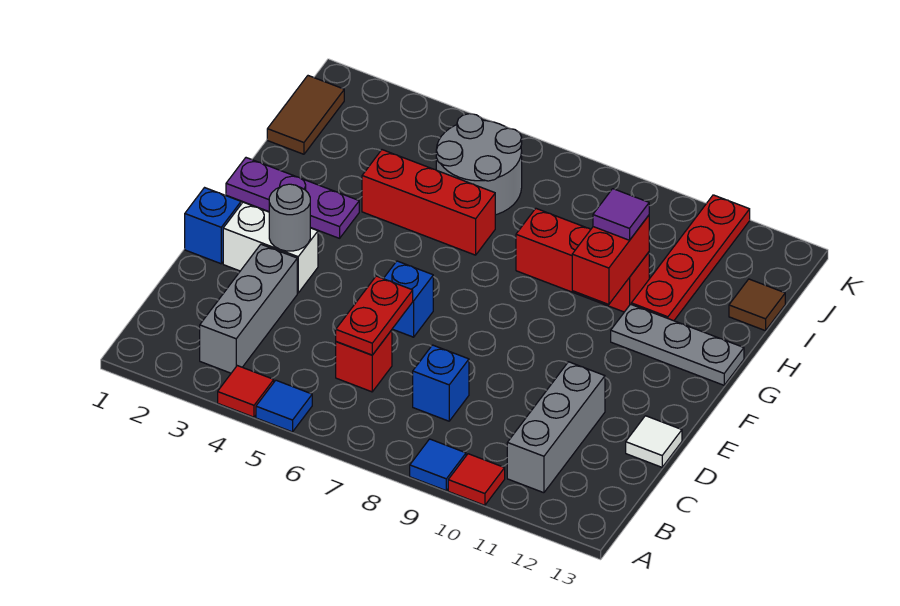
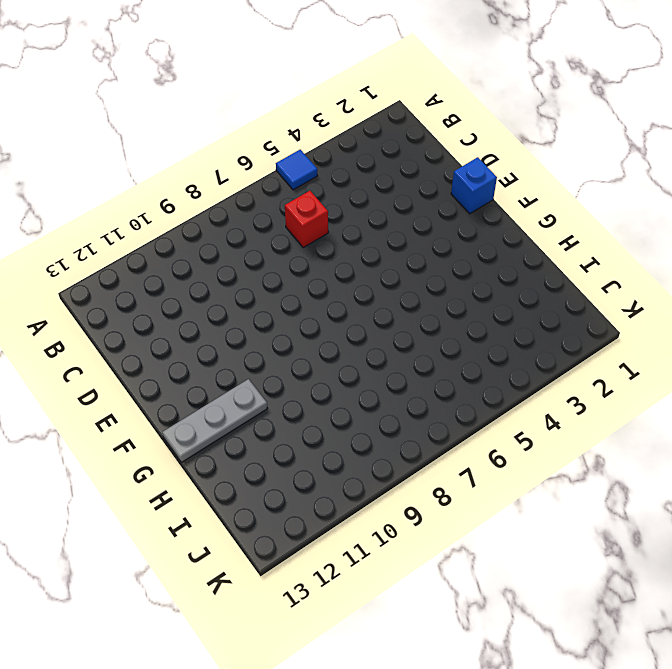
none -> red 1x1 tile [218,366,274,417]
none -> blue 1x1 tile [410,439,466,490]
none -> red 1x1 tile [448,454,505,505]

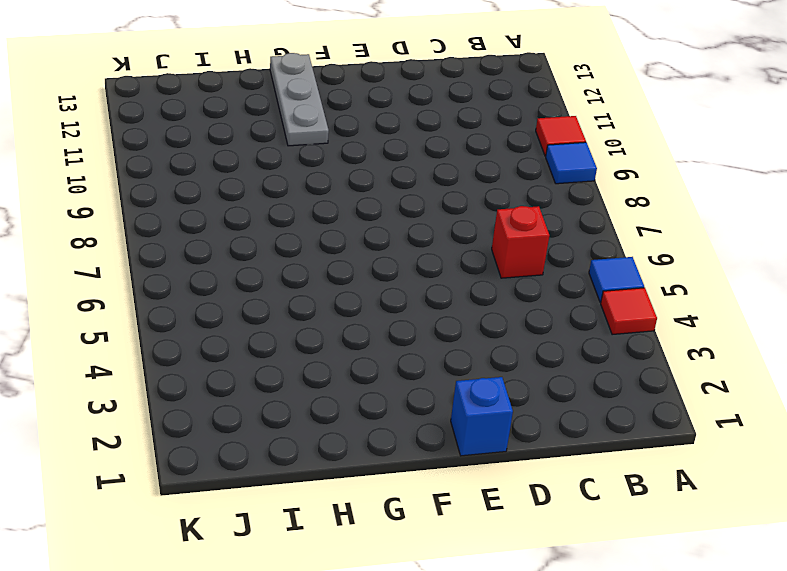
none -> grey 1x3 brick [200,244,297,373]
none -> grey 1x3 brick [507,362,605,493]
none -> blue 1x1 brick [413,345,469,421]

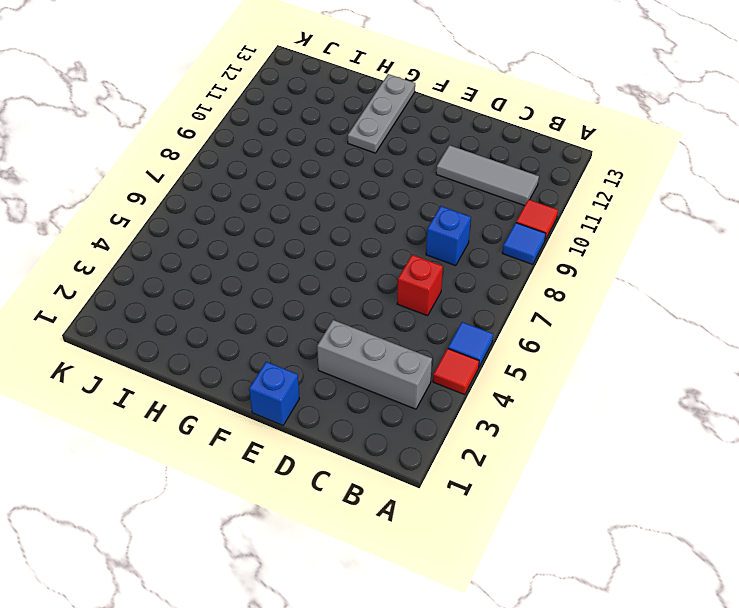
grey 1x3 tile [436,145,539,206] -> grey 1x3 brick [507,362,605,493]
none -> white 1x1 tile [626,416,682,467]
none -> white 1x2 brick [223,202,318,293]
none -> blue 1x1 brick [383,261,433,337]

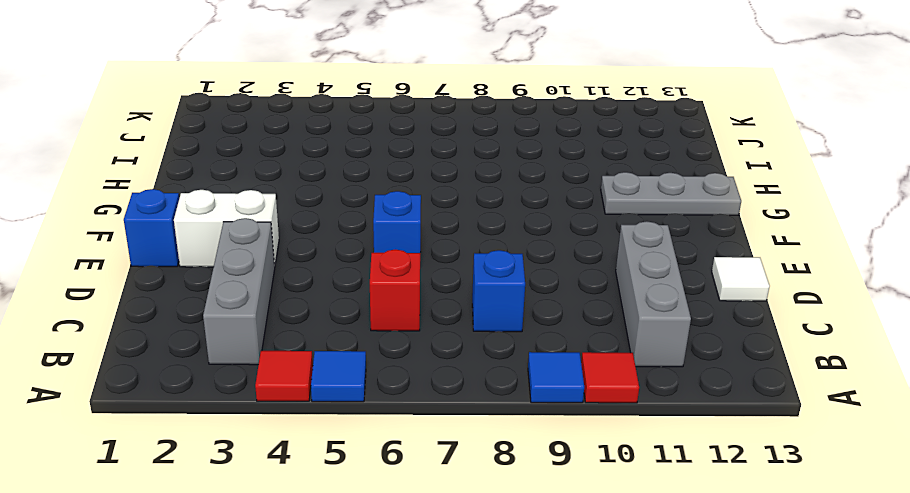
none -> purple 1x3 plate [226,158,359,238]
none -> red 1x3 brick [362,150,495,255]
none -> red 1x3 brick [516,209,649,312]

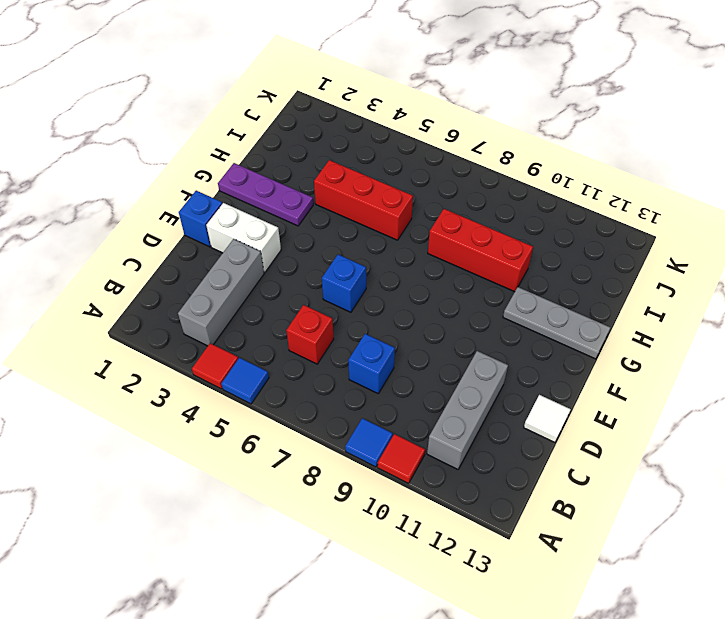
none -> red 1x4 plate [631,195,750,321]
none -> brown 1x2 tile [267,76,344,154]
none -> grey 2x2 round brick [436,114,522,215]

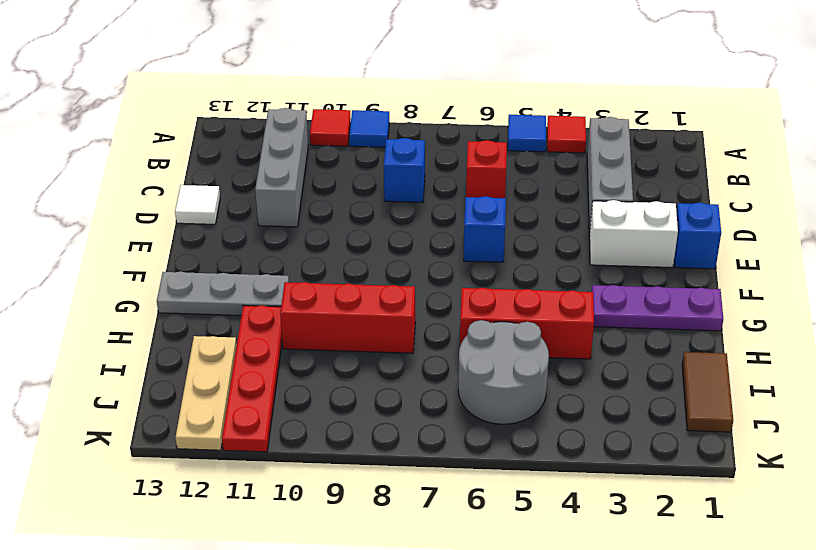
tan 1x3 plate [175,336,237,450] -> none
none -> brown 1x1 tile [729,279,785,331]
none -> red 1x2 plate [336,276,413,355]
none -> grey 1x1 round brick [269,184,310,251]

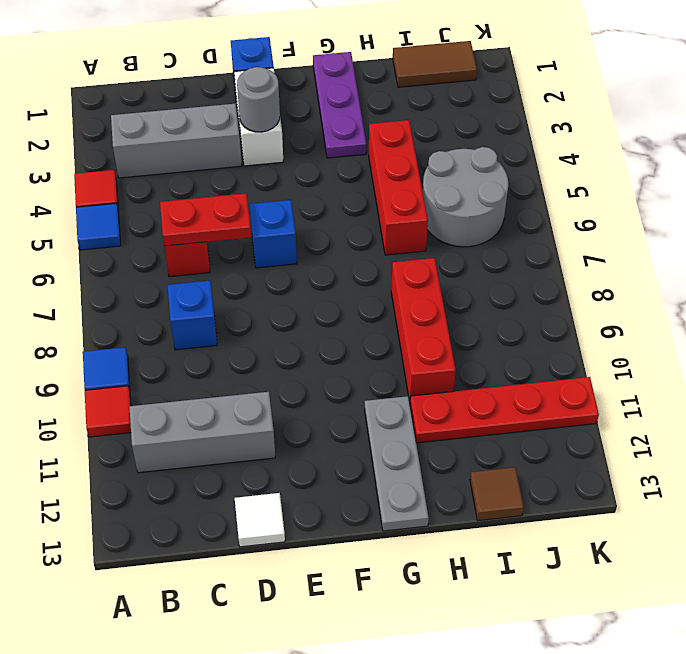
none -> red 1x2 brick [572,215,649,304]
none -> purple 1x1 tile [593,189,649,240]

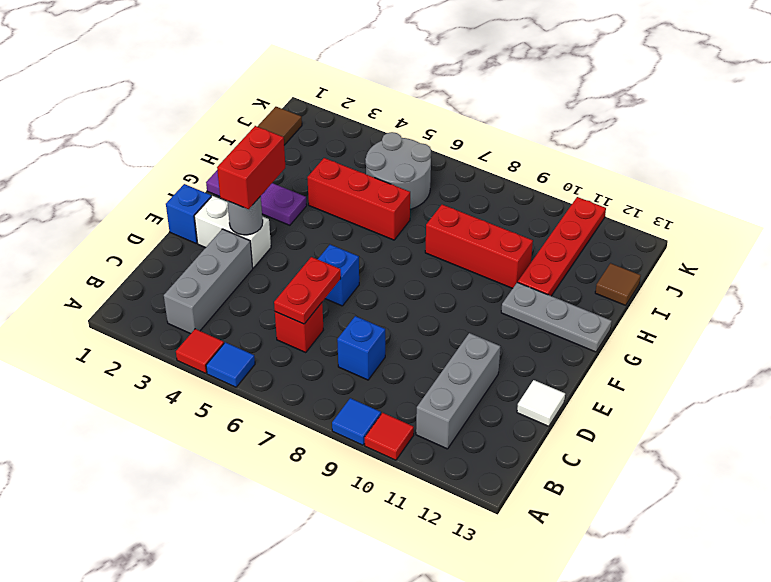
red 1x2 brick [217,126,285,209] -> red 1x2 brick moved to [572,215,649,304]
none -> purple 1x1 tile [593,189,649,240]

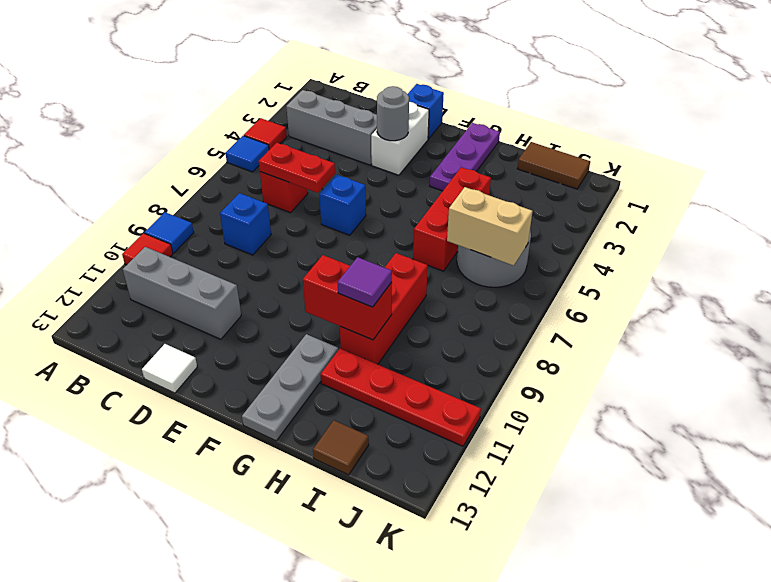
tan 1x2 brick [447,187,533,266] -> none

